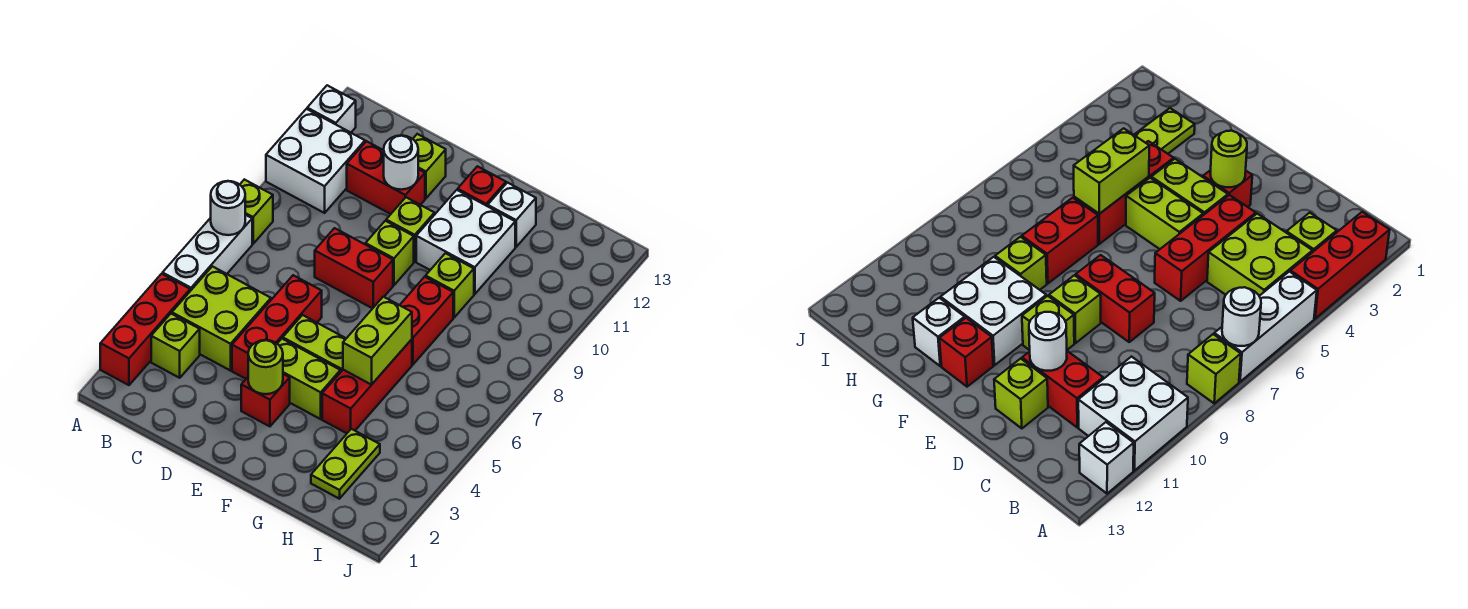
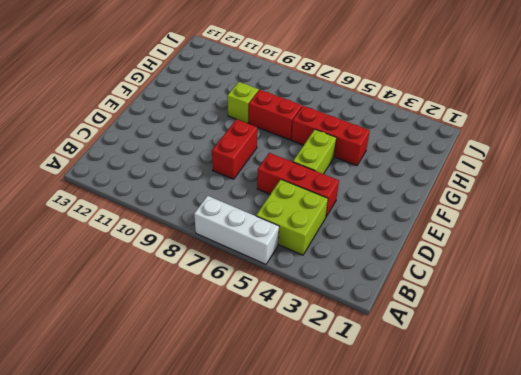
none -> red 1x3 brick [100,274,190,385]
none -> lime 1x1 brick [240,179,273,244]
none -> white 2x2 brick [266,109,365,213]

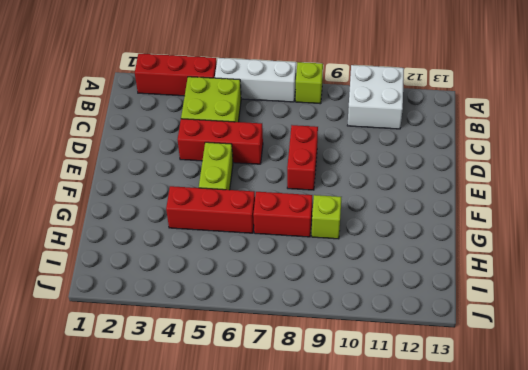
none -> white 1x1 brick [307,85,356,133]
none -> lime 1x1 brick [151,314,200,378]
none -> red 1x2 brick [347,141,425,214]

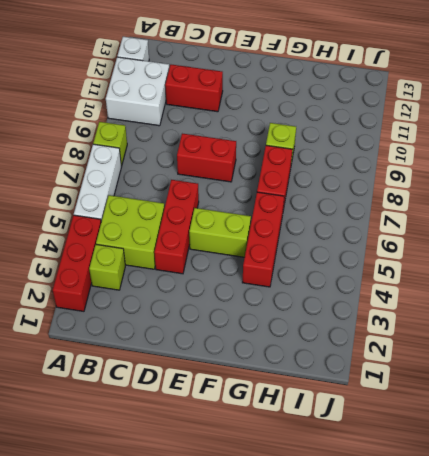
none -> lime 1x1 brick [413,134,446,198]
none -> red 1x1 brick [241,374,290,426]
none -> lime 1x2 brick [277,339,340,419]

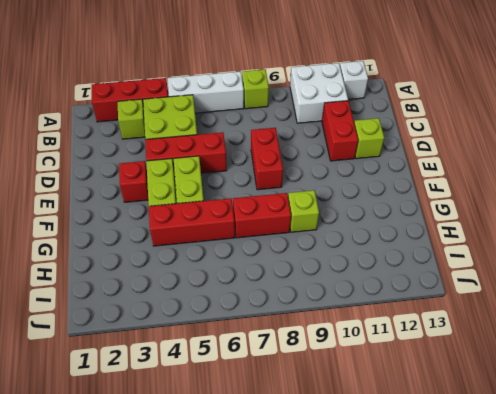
none -> lime 1x1 brick [366,221,414,285]
none -> lime 1x1 brick [386,197,435,262]
none -> white 2x2 brick [416,190,515,294]

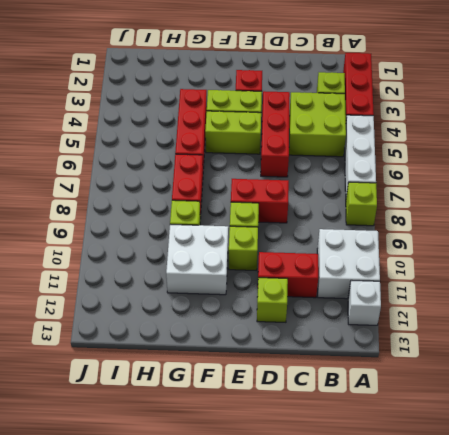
none -> red 1x1 brick [458,166,506,206]
none -> white 1x1 brick [488,183,536,247]
none -> lime 1x2 plate [311,429,380,499]

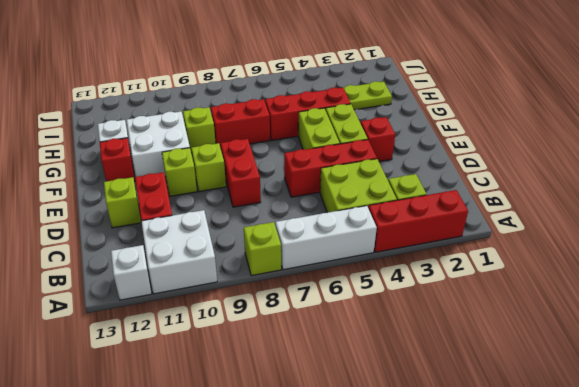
none -> white 1x1 round brick [211,181,245,235]
none -> white 1x1 round brick [384,135,418,190]
none -> lime 1x1 round brick [248,340,283,394]

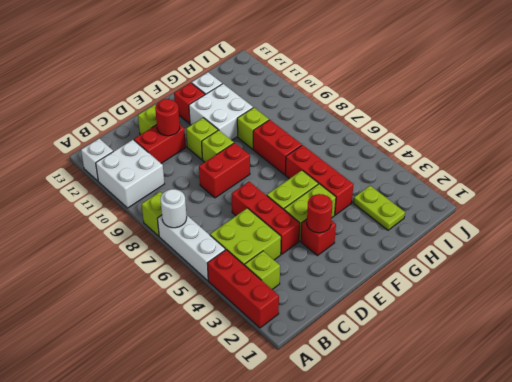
red 1x1 round brick [155,99,180,136] -> white 1x1 round brick [384,135,418,190]
red 1x1 round brick [307,194,332,233] -> lime 1x1 round brick [248,340,283,394]
none -> lime 1x2 brick [343,297,412,385]

